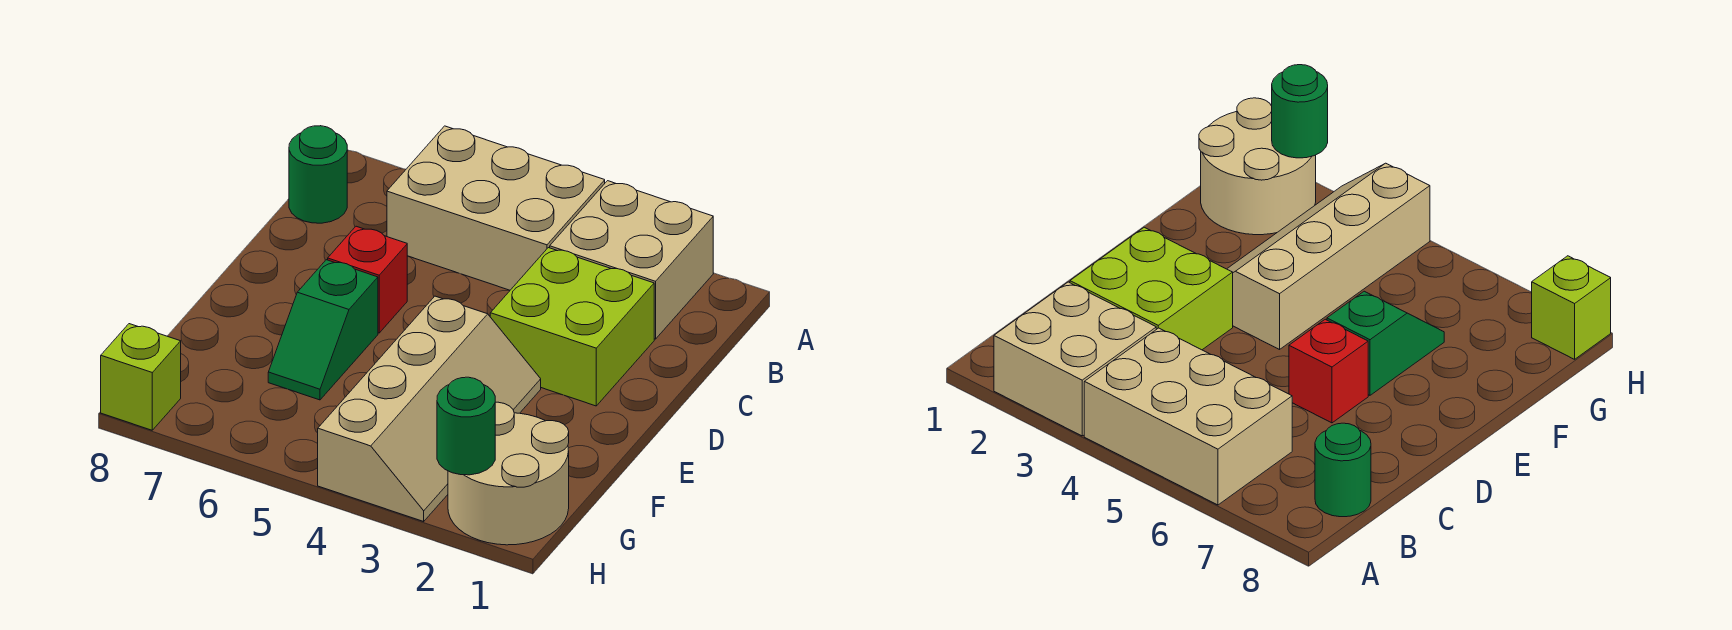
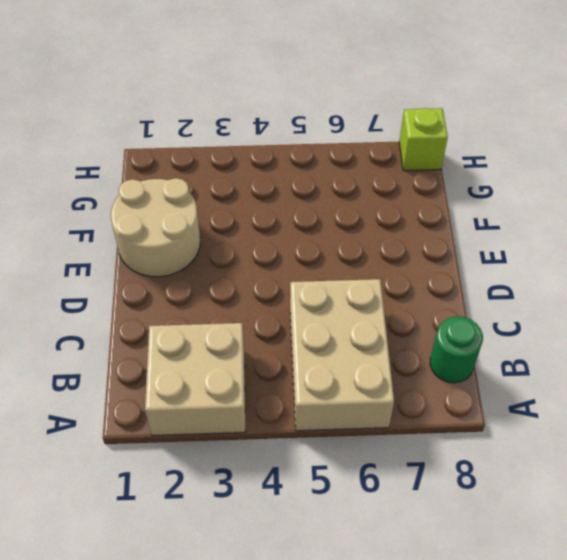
tan 2x3 brick [290,279,394,431] -> tan 2x3 brick turned to [387,126,605,290]
tan 2x2 round brick [111,178,200,277] -> tan 2x2 round brick moved to [448,402,569,545]
none -> lime 2x2 brick [490,248,654,406]
none -> red 1x1 brick [328,226,407,333]

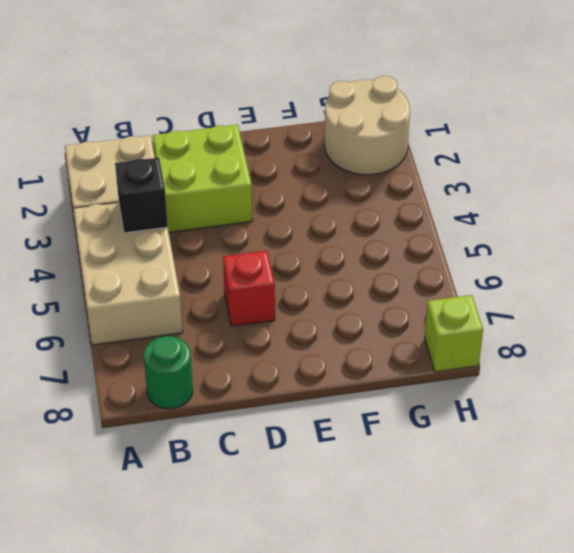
black 1x1 brick [115,158,168,233] -> none
none -> tan 2x4 slope [318,296,541,521]
none -> green 1x2 slope [268,260,378,400]

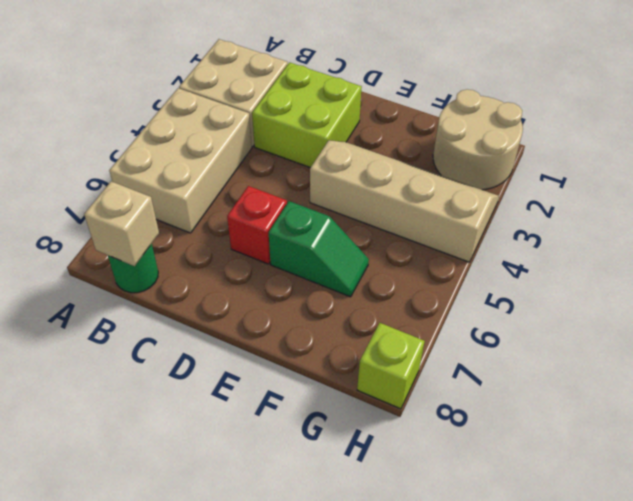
tan 1x1 brick [84,181,159,266] -> none
none -> green 1x1 round brick [437,377,495,475]

